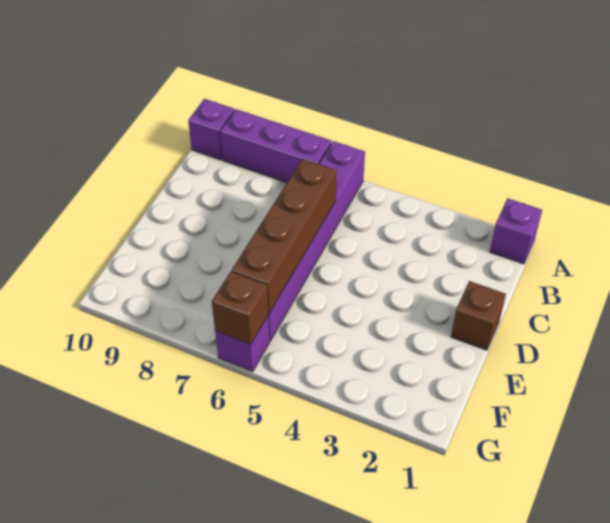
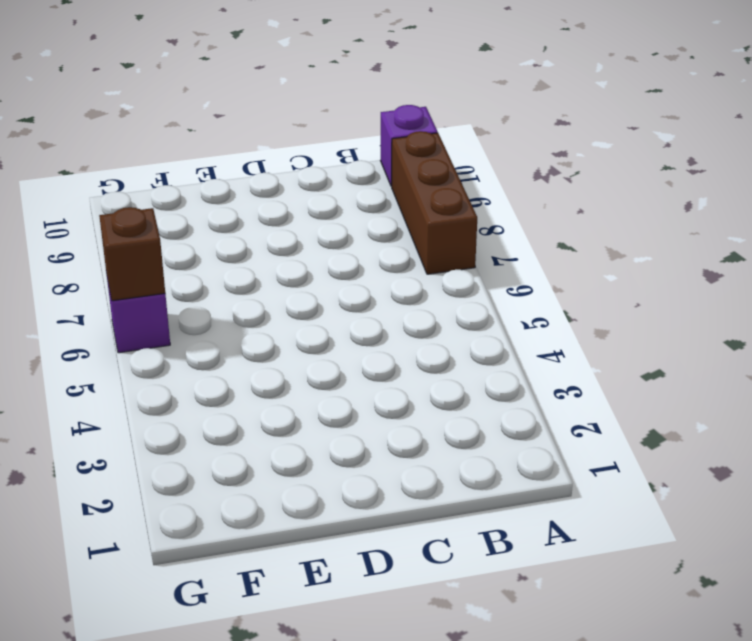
brown 1x3 brick [392,131,477,274] -> purple 1x3 brick [220,109,332,182]
none -> purple 1x1 brick [490,198,542,264]
none -> purple 1x6 brick [268,141,365,341]

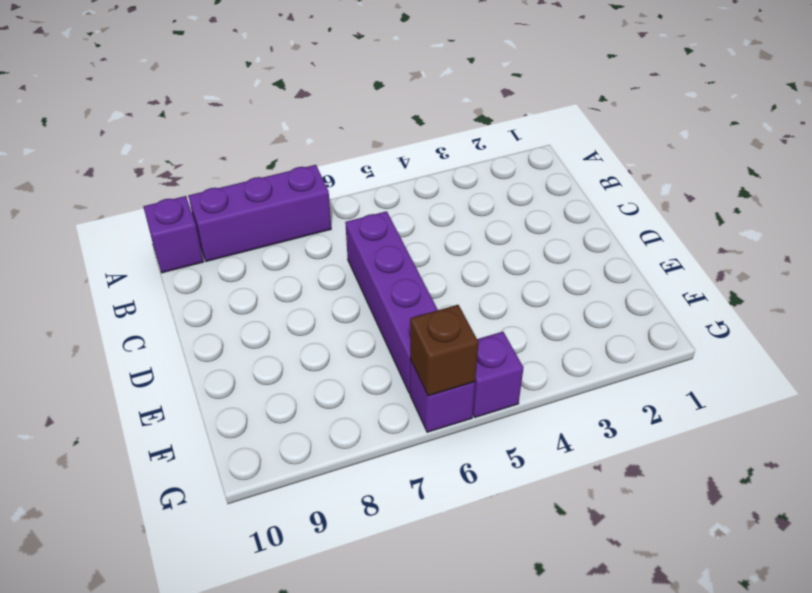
purple 1x4 brick [345,211,438,393] -> purple 1x6 brick [268,141,365,341]
purple 1x1 brick [473,332,523,418] -> purple 1x1 brick moved to [490,198,542,264]
none -> brown 1x1 brick [451,281,506,350]
none -> brown 1x4 brick [232,159,336,313]

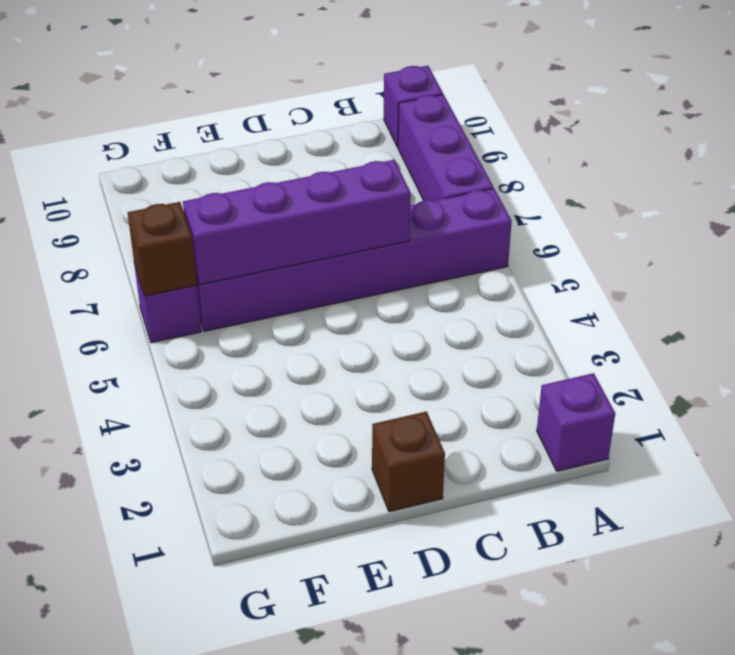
purple 1x4 brick [183,160,411,285] -> brown 1x4 brick [232,159,336,313]

